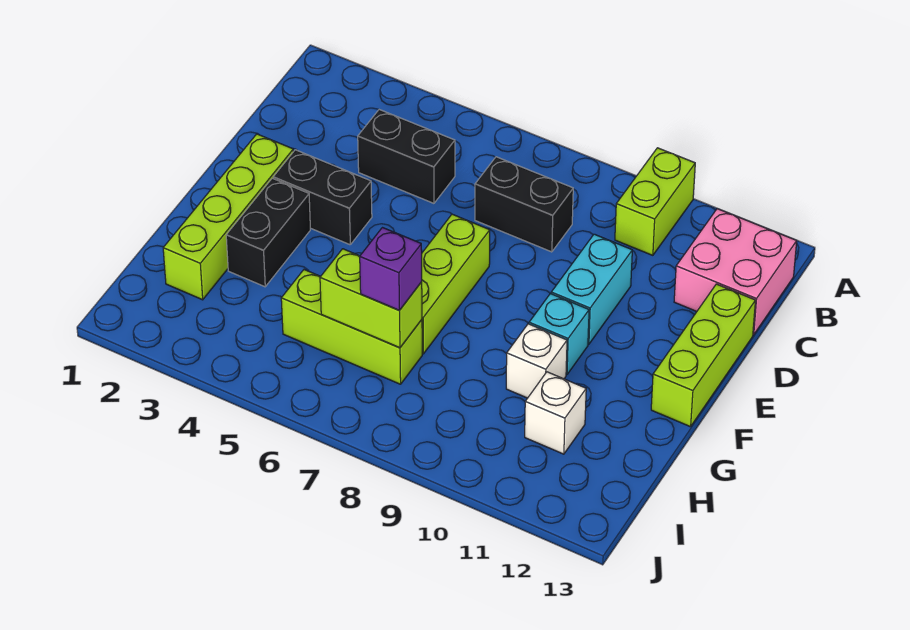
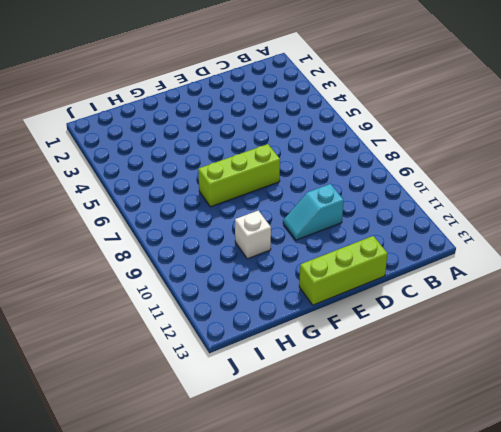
cyan 1x2 slope [283,184,344,240] -> cyan 1x2 brick [551,234,632,344]
none -> lime 1x2 brick [615,148,695,255]
none -> pink 2x2 brick [674,209,797,335]
none -> black 1x2 brick [358,110,455,203]

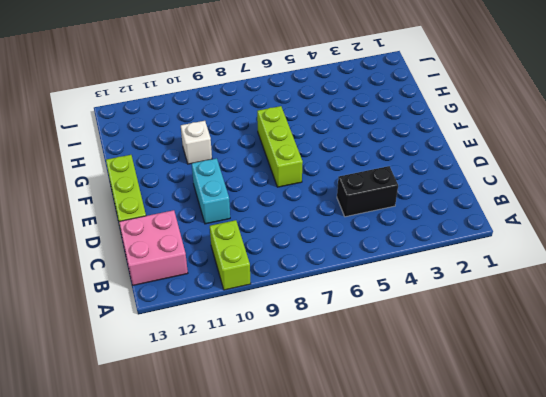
none -> black 1x2 brick [475,157,573,252]
none -> lime 1x4 brick [163,134,293,300]
none -> black 1x2 brick [273,150,372,245]

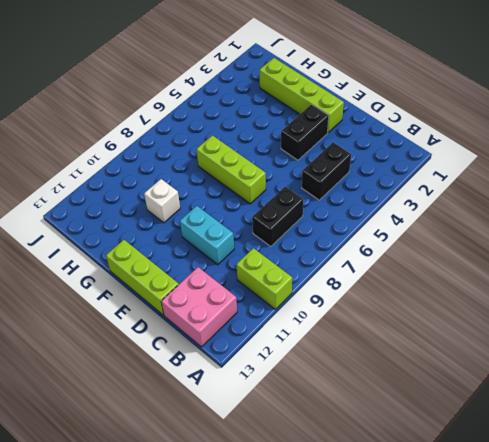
none -> black 1x2 brick [226,178,310,287]
none -> cyan 1x1 brick [529,294,589,375]
none -> lime 1x3 brick [281,270,422,384]

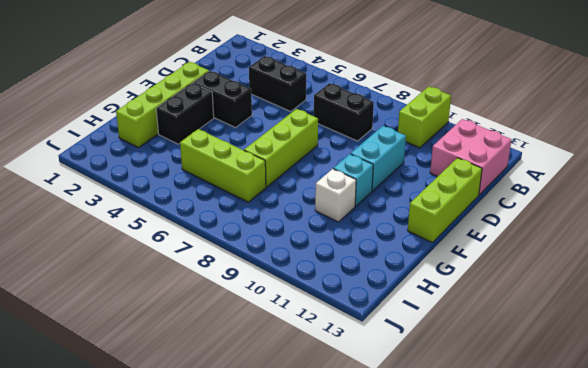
none -> white 1x1 brick [525,372,586,454]
none -> lime 1x2 brick [320,249,422,348]
none -> purple 1x1 brick [360,228,422,310]

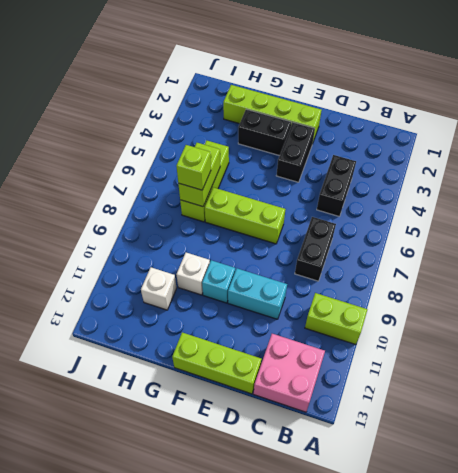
lime 1x1 brick [176,145,211,190] -> purple 1x1 brick [360,228,422,310]

